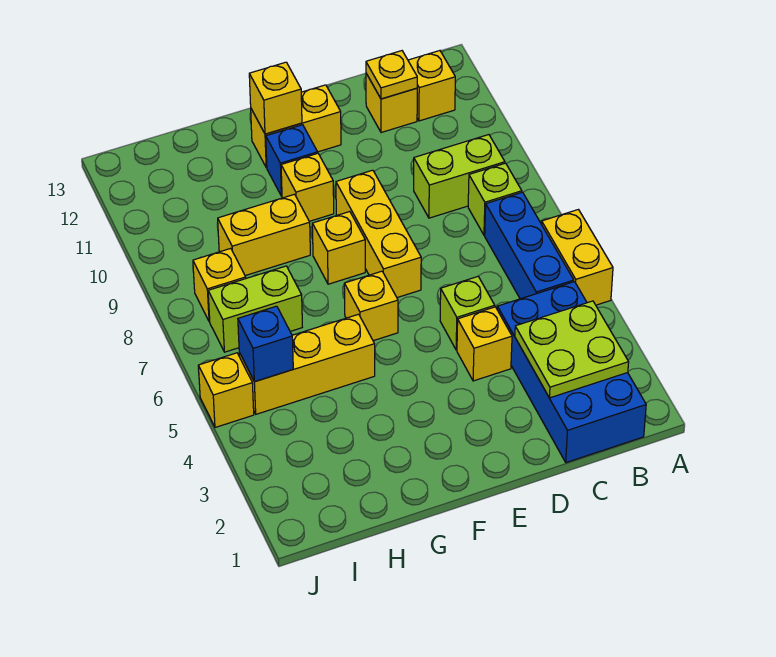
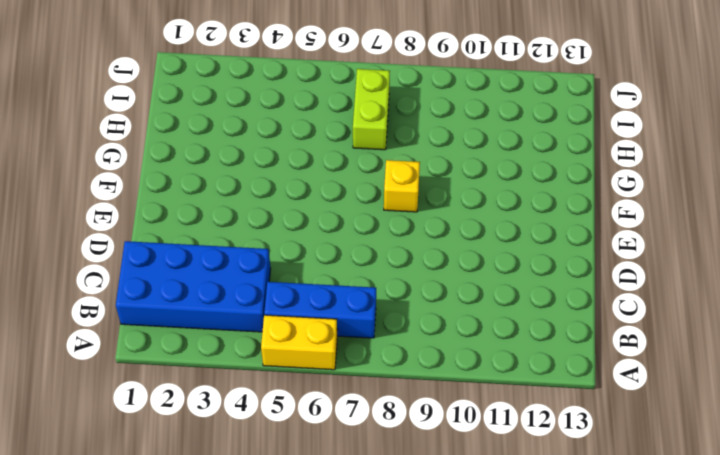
none -> lime 1x1 brick [468,163,522,235]
none -> lime 1x2 brick [414,135,505,218]
none -> yellow 1x1 brick [408,51,455,121]

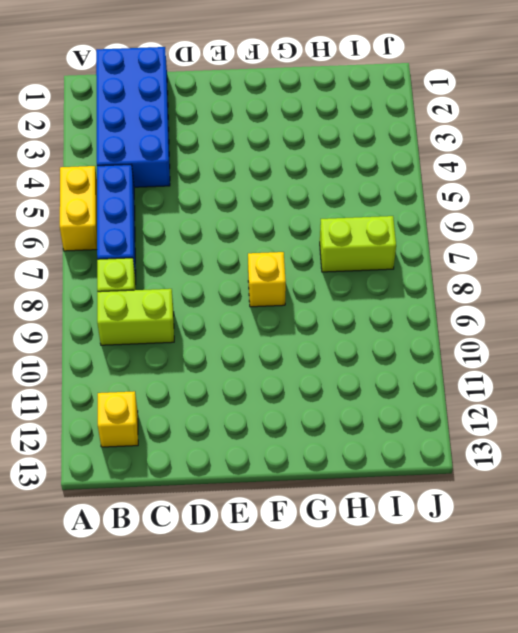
none -> yellow 1x1 brick [366,74,417,133]
none -> yellow 1x1 brick [457,307,512,381]
none -> lime 1x1 brick [440,276,495,350]

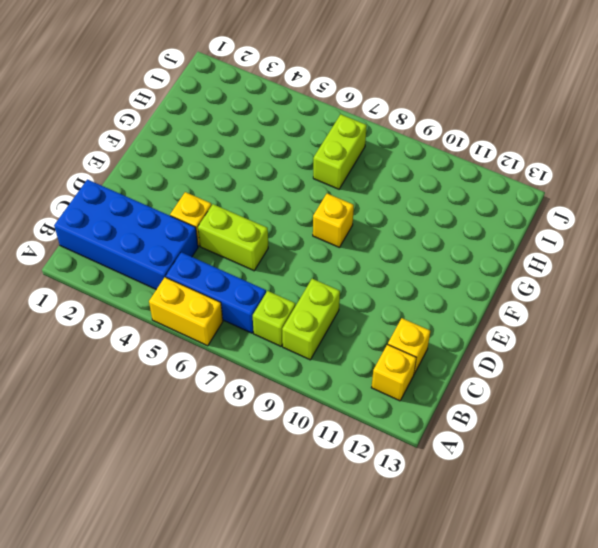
lime 1x2 brick [198,204,268,271] -> lime 1x1 brick [440,276,495,350]
none -> yellow 1x3 brick [336,170,421,298]
none -> yellow 1x2 brick [251,85,341,168]
none -> yellow 1x1 brick [344,271,398,341]

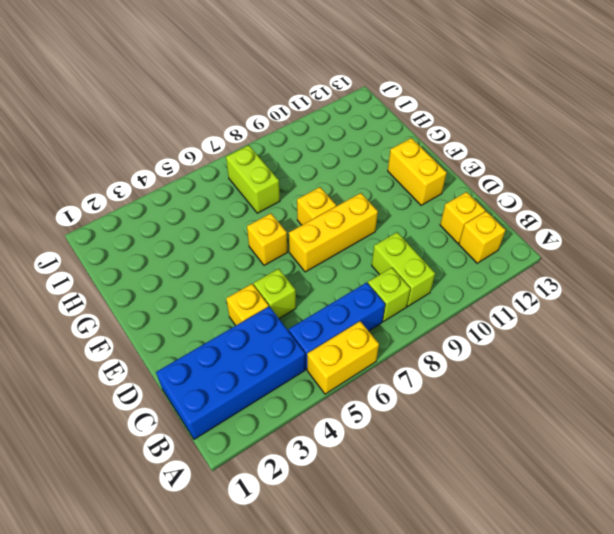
none -> yellow 1x1 brick [281,153,334,221]
none -> blue 1x1 brick [266,125,318,196]
none -> yellow 1x3 brick [239,314,375,414]

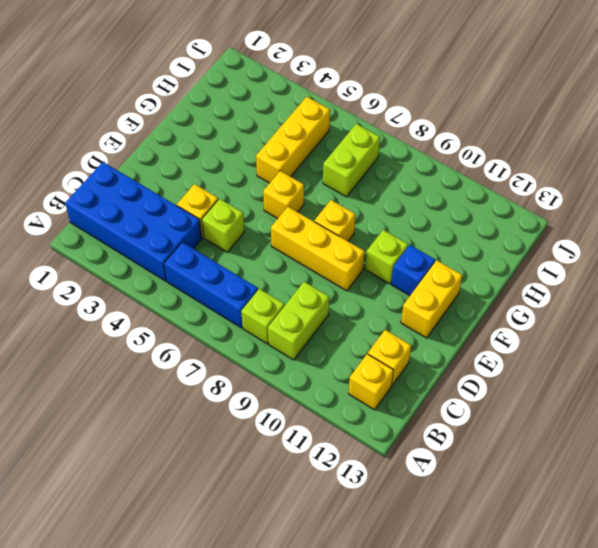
lime 1x1 brick [365,230,408,284] -> yellow 1x1 brick [281,153,334,221]
none -> yellow 1x2 brick [541,210,613,305]
none -> yellow 1x2 brick [218,194,310,276]
none -> yellow 1x1 brick [193,248,246,322]

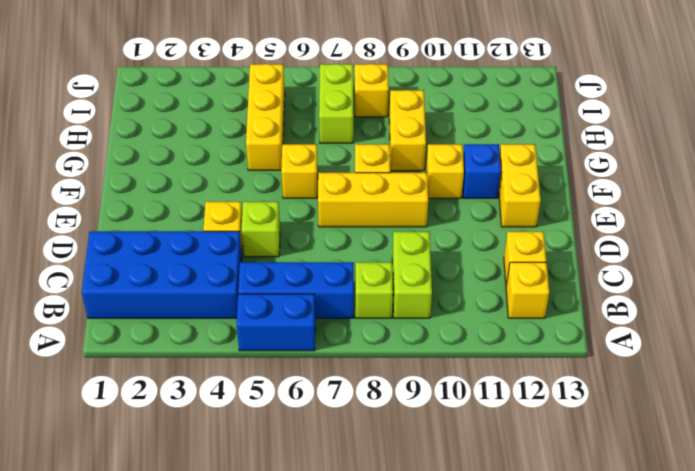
blue 1x2 brick [237,294,315,351] -> yellow 1x2 brick [541,210,613,305]
none -> yellow 1x1 brick [198,353,254,427]
none -> lime 2x2 plate [515,301,629,398]
none -> yellow 1x1 plate [366,51,417,99]

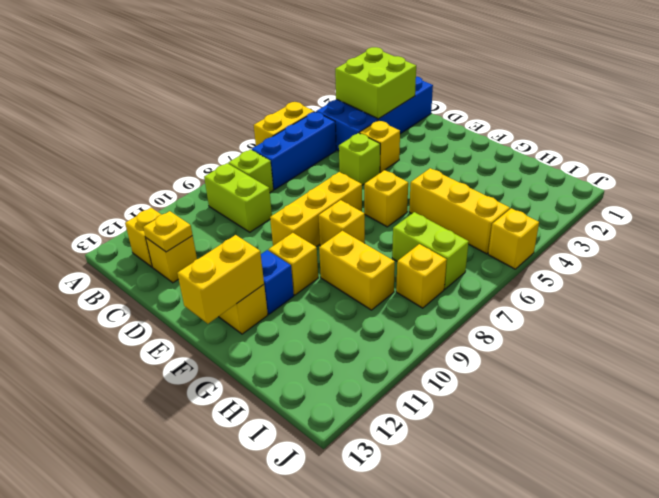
lime 2x2 brick [335,47,416,119] -> lime 2x2 plate [515,301,629,398]
yellow 1x2 brick [177,235,264,324] -> yellow 1x1 brick [249,62,302,134]
none -> blue 1x1 brick [238,306,293,382]

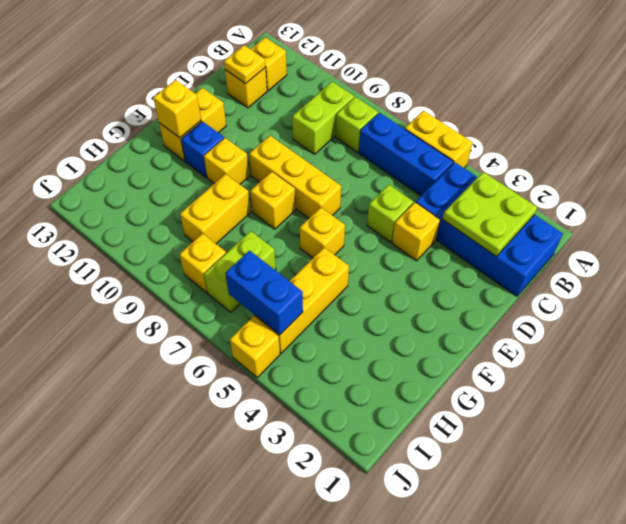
blue 1x2 brick [225,251,303,335] -> blue 1x1 brick [238,306,293,382]

